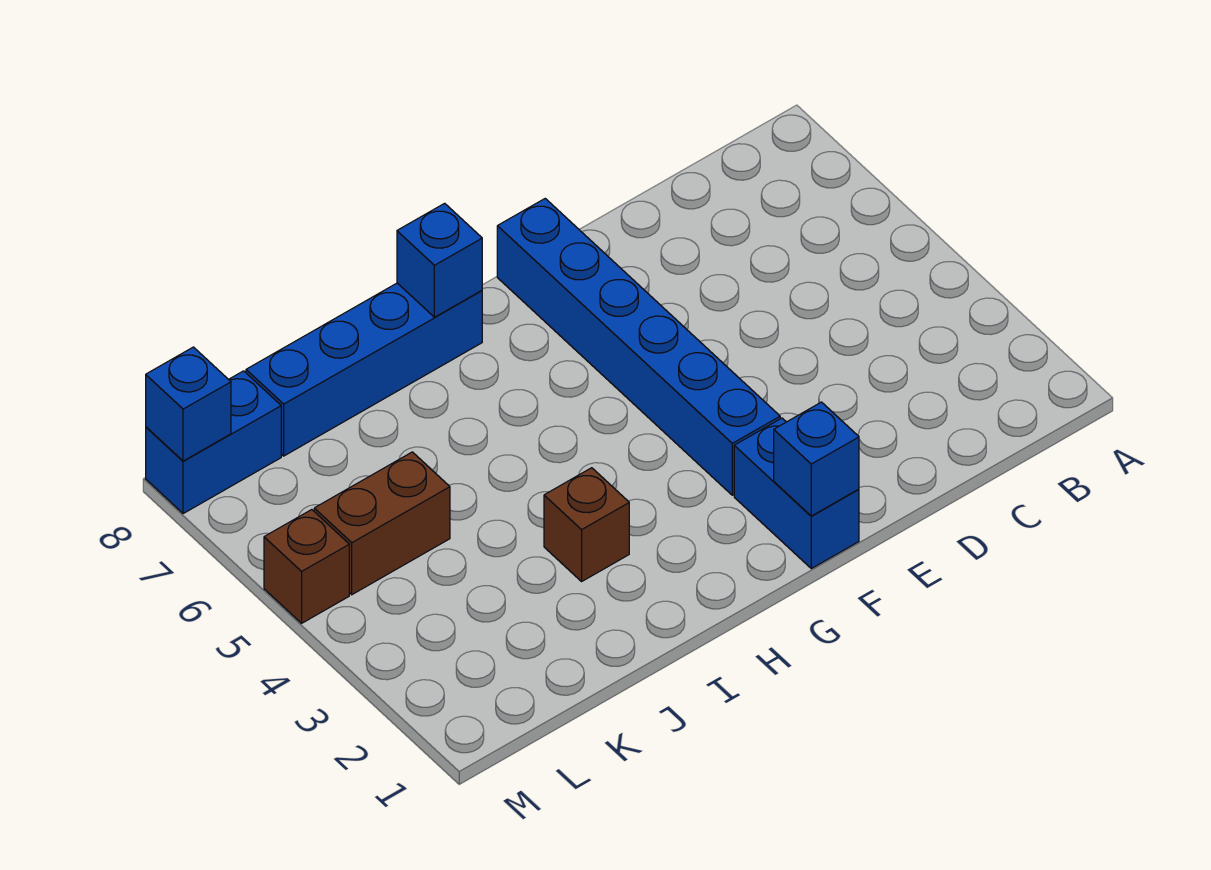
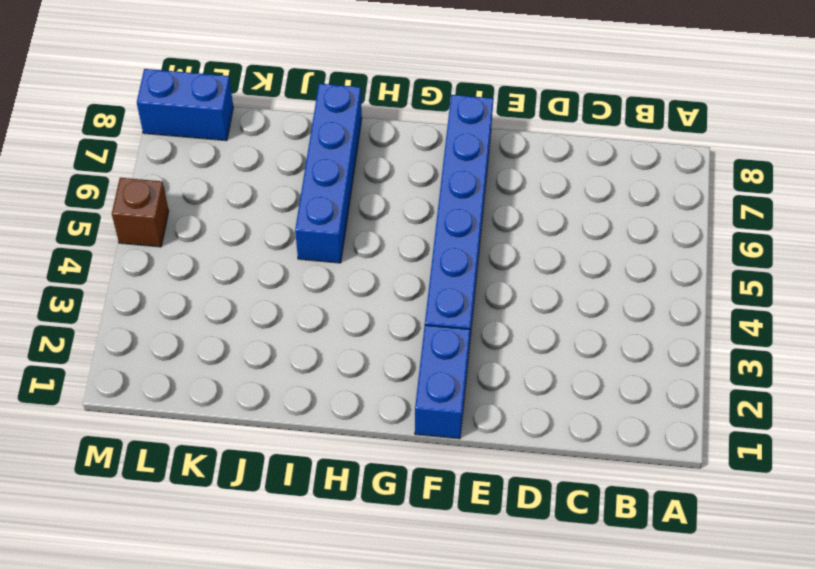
blue 1x4 brick [295,84,362,263] -> blue 1x4 brick turned to [246,283,482,456]
none -> brown 1x1 brick [544,468,629,581]
none -> brown 1x2 brick [314,452,450,595]

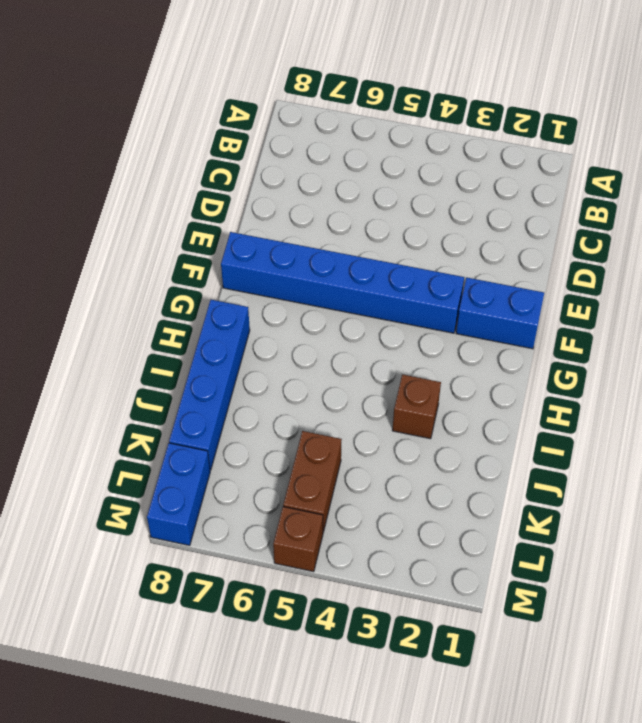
none -> blue 1x1 brick [774,402,859,516]
none -> blue 1x1 brick [397,203,482,317]

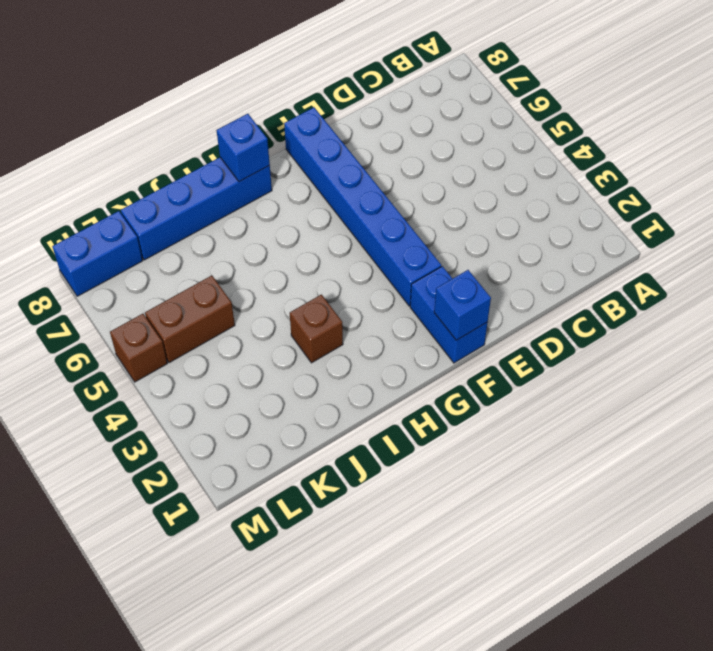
none -> blue 1x1 brick [146,347,231,461]

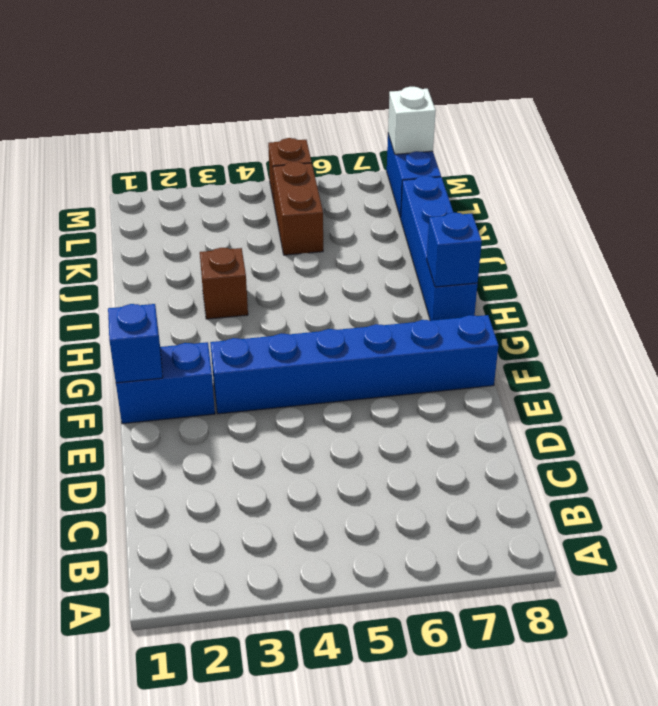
white 1x1 brick [388,87,436,154] -> blue 1x1 brick [146,347,231,461]

